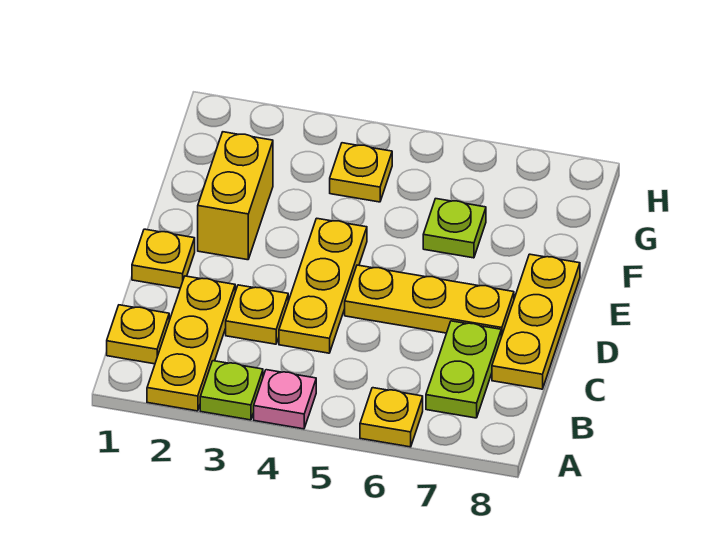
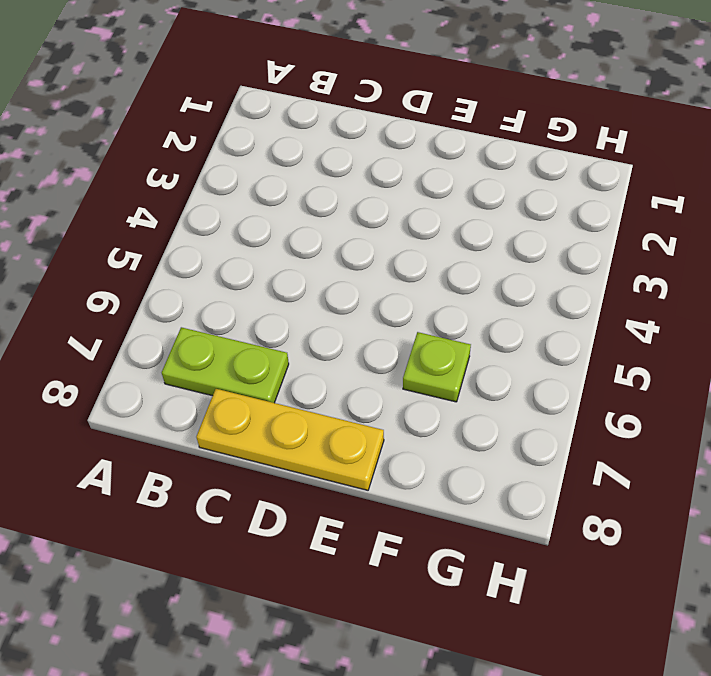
none -> yellow 1x3 plate [147,276,235,411]
none -> lime 1x1 plate [200,361,263,420]
none -> pink 1x1 plate [254,370,316,429]

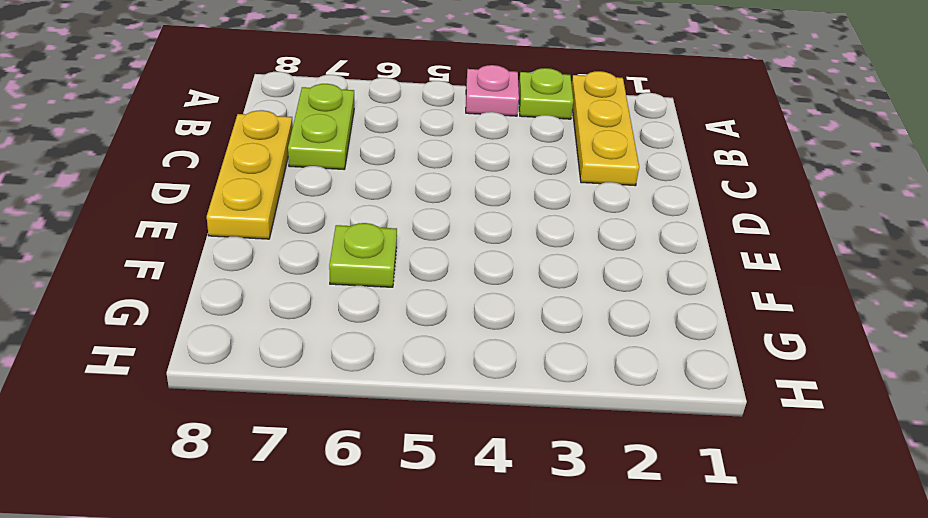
none -> yellow 1x1 plate [360,388,423,447]
none -> yellow 1x1 plate [107,305,169,364]
none -> yellow 1x1 plate [226,285,288,344]

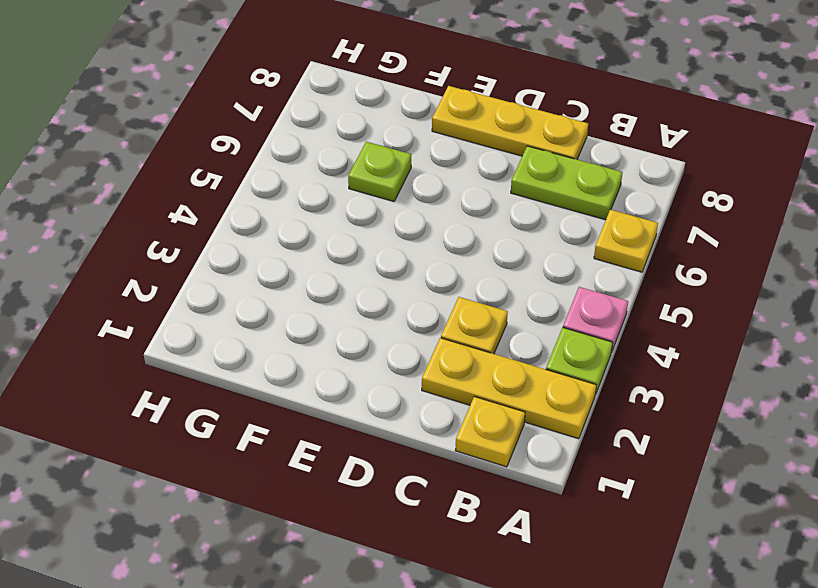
none -> yellow 1x3 plate [279,218,367,353]
none -> yellow 1x1 plate [132,229,195,288]
none -> yellow 1x3 plate [345,265,514,337]

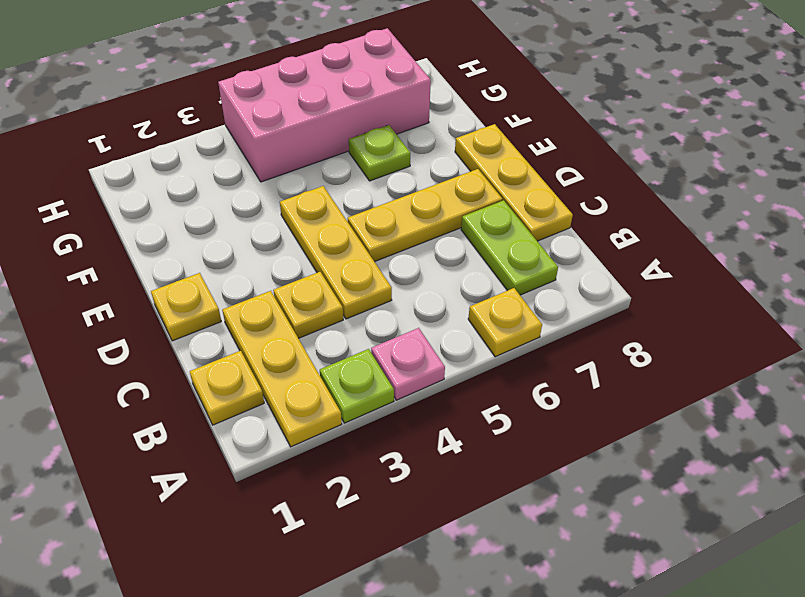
pink 2x4 brick [218,28,431,182] -> yellow 1x1 plate [330,143,392,202]
none -> yellow 1x2 brick [198,132,273,260]

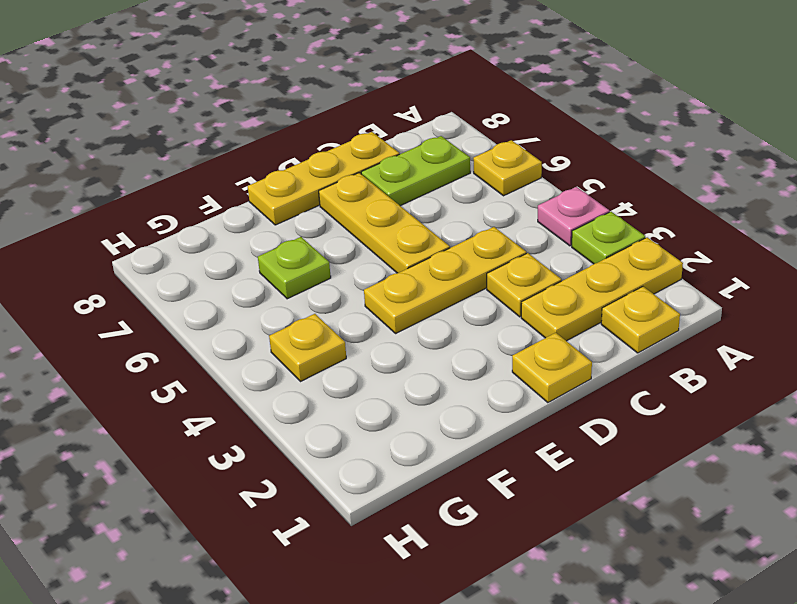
none -> yellow 1x2 brick [198,132,273,260]

